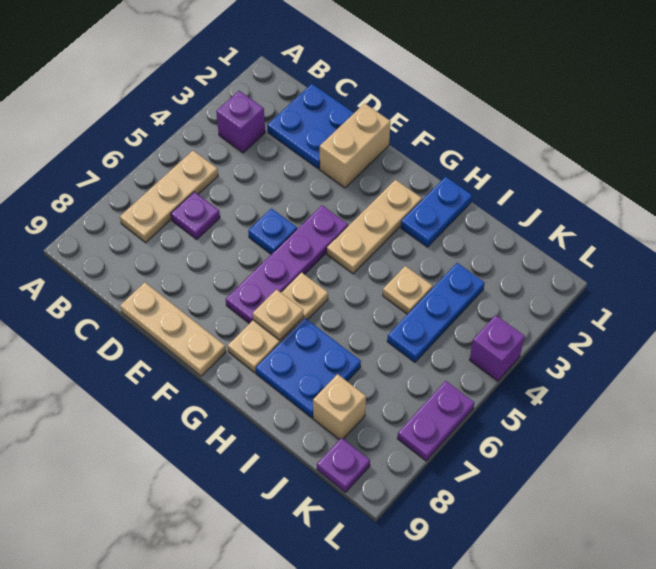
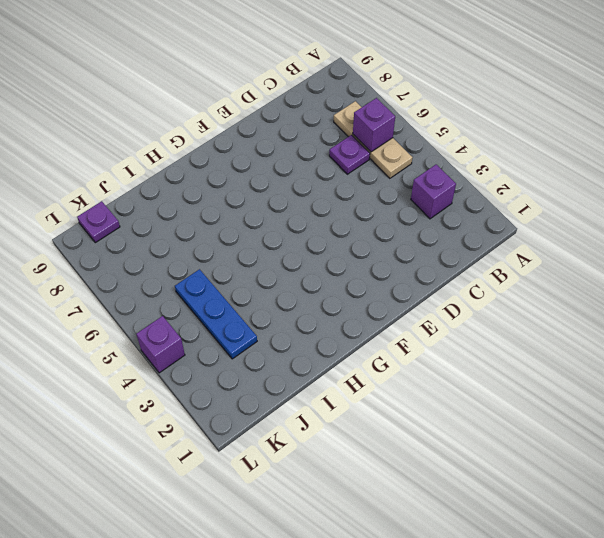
purple 1x1 brick [353,98,395,152] -> none
none -> blue 2x2 plate [267,84,354,169]
none -> tan 1x3 plate [120,282,226,376]
none -> tan 1x2 brick [320,103,391,188]

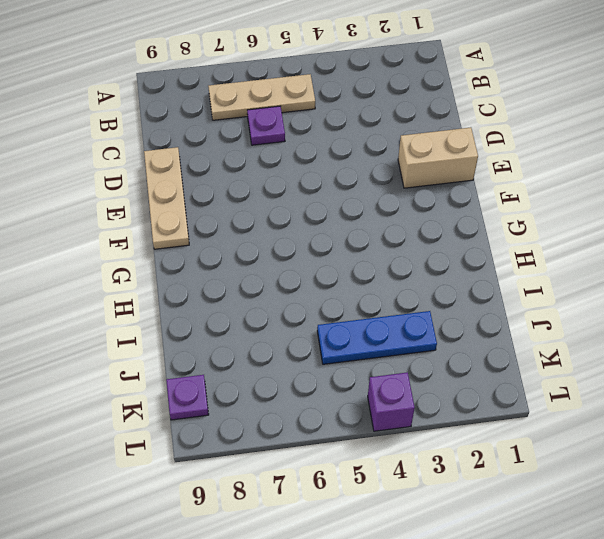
none -> purple 1x1 brick [216,91,265,153]
none -> blue 2x2 plate [267,84,354,169]
none -> blue 1x1 plate [248,208,297,254]

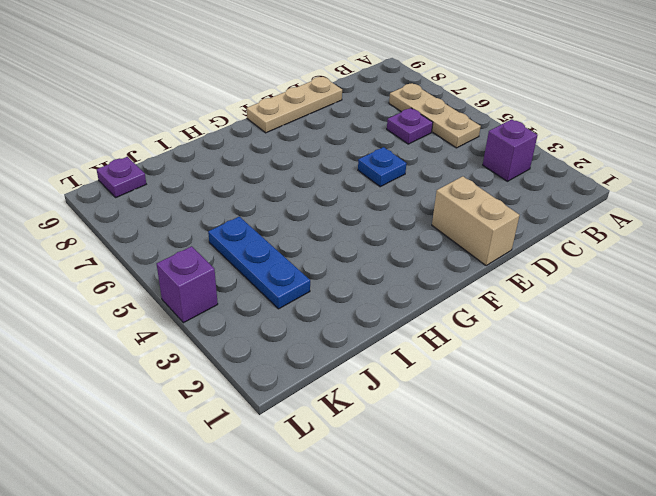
none -> blue 2x2 plate [267,84,354,169]
none -> purple 1x4 plate [226,205,348,324]
none -> tan 1x3 plate [327,180,422,274]

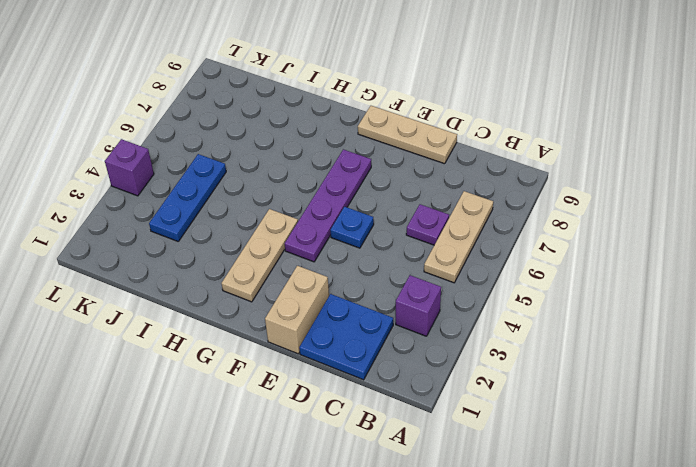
none -> tan 1x3 plate [228,273,328,373]
none -> blue 1x2 plate [401,177,472,247]
none -> blue 2x2 plate [256,318,361,418]

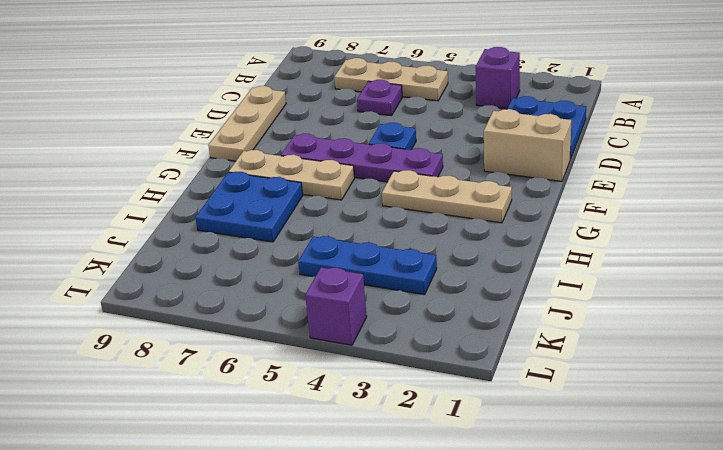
none -> blue 1x2 plate [401,177,472,247]
none -> tan 1x1 plate [383,266,433,314]
none -> tan 1x1 brick [313,374,366,440]

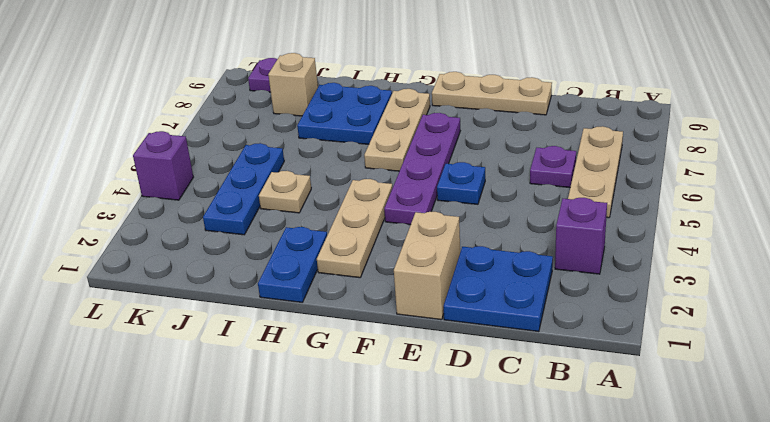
none -> purple 1x2 plate [397,381,474,461]
none -> tan 1x1 plate [253,289,304,340]

